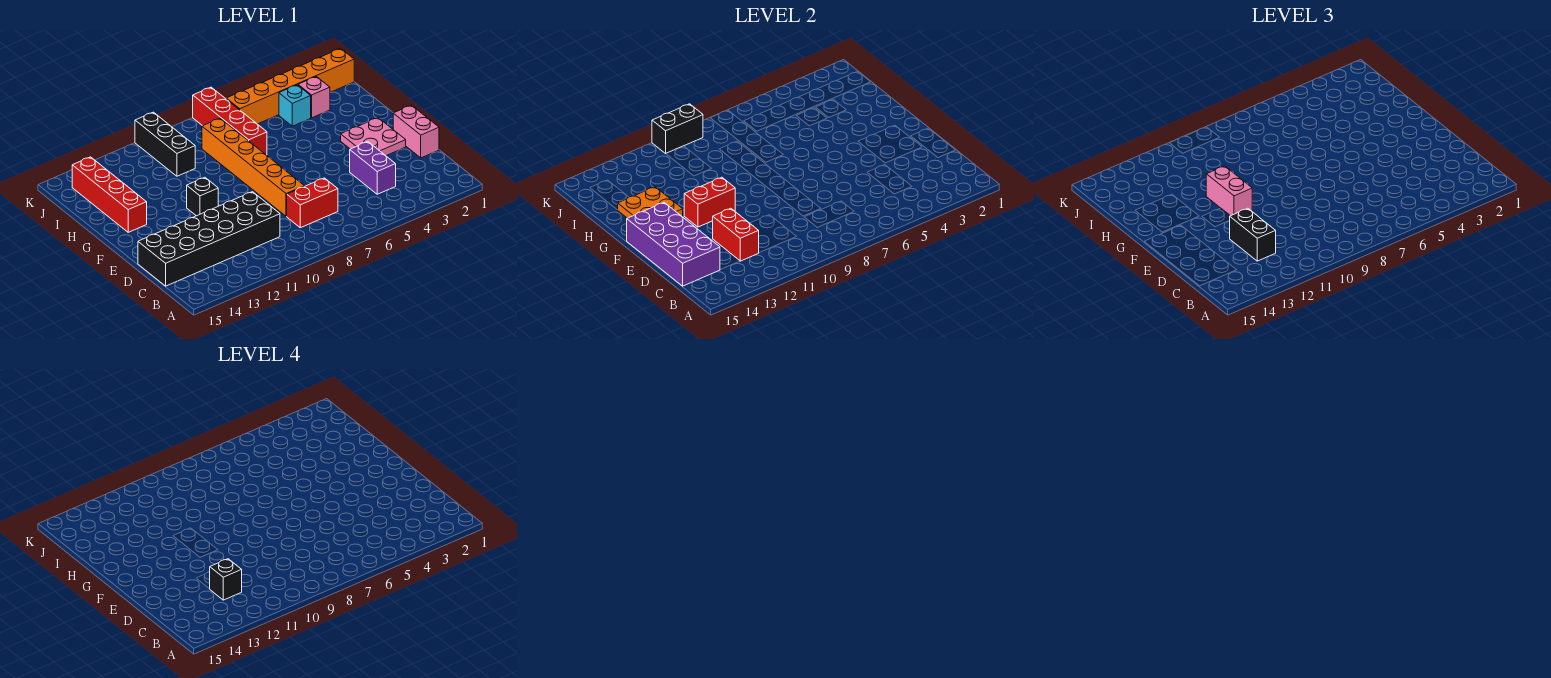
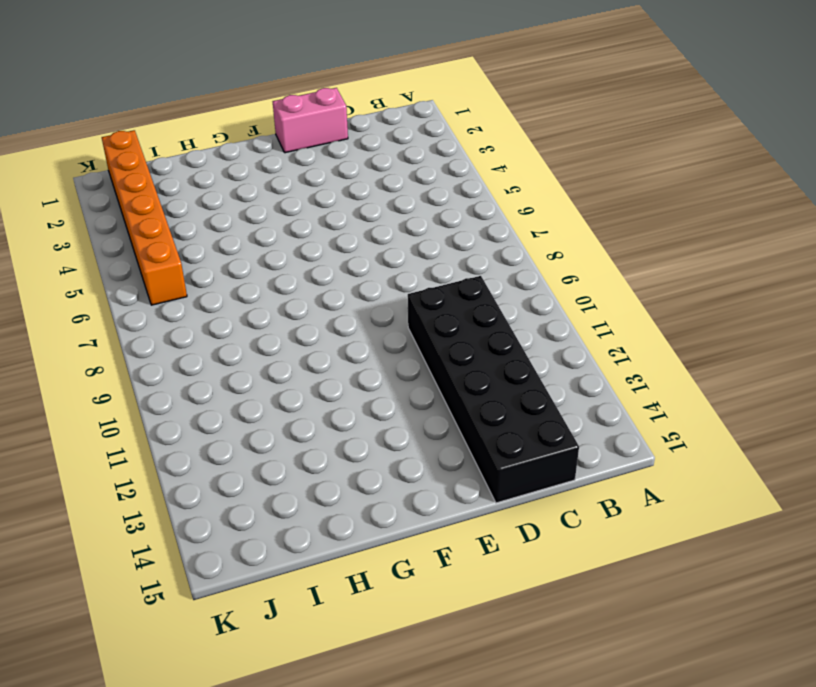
none -> purple 1x2 brick [350,142,396,194]
none -> red 1x2 brick [287,178,338,228]
none -> orange 1x6 brick [202,118,304,216]

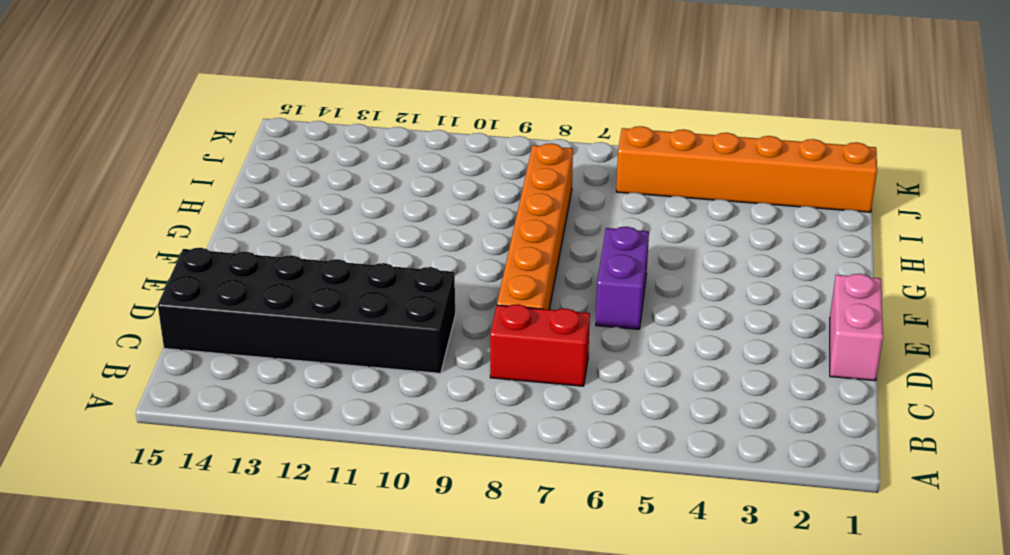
purple 1x2 brick [596,227,649,329] -> purple 1x2 brick moved to [350,142,396,194]
none -> pink 2x2 plate [341,118,406,156]
none -> black 1x1 brick [187,177,218,216]
none -> red 1x4 brick [72,157,147,232]

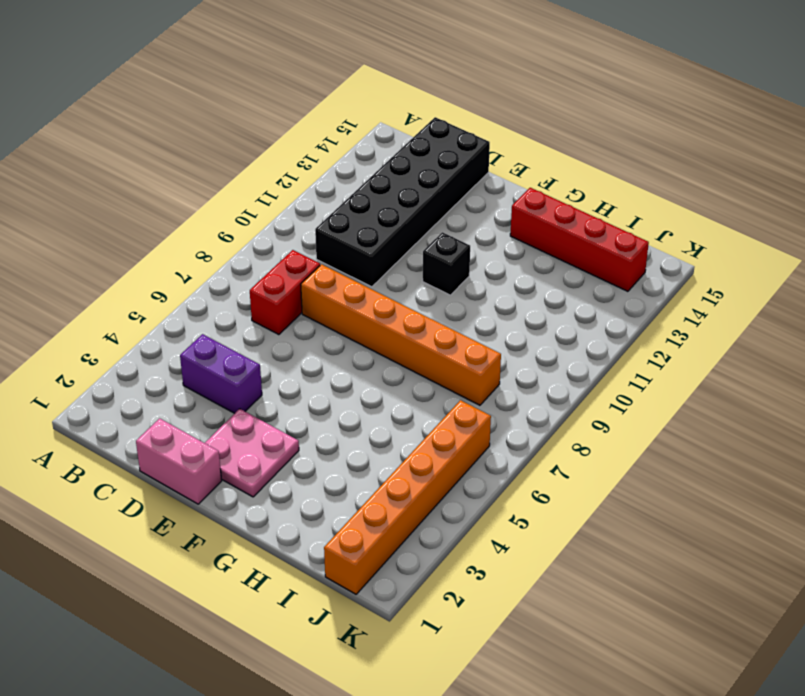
none -> red 1x4 brick [193,87,267,155]
none -> pink 1x1 brick [298,77,330,118]
none -> cyan 1x1 brick [279,85,311,126]

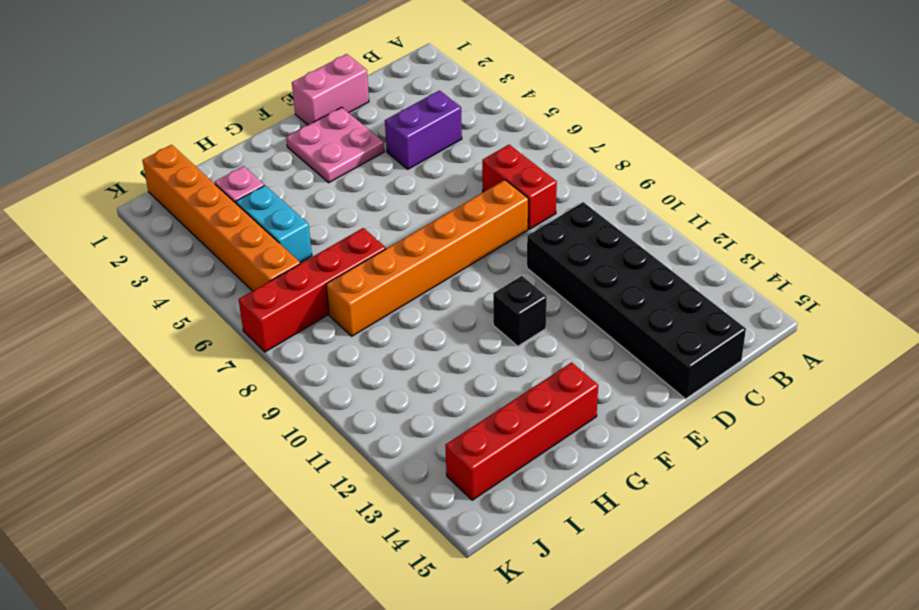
cyan 1x2 brick [236,185,312,263] -> cyan 1x1 brick [279,85,311,126]
none -> black 1x3 brick [135,112,195,176]
none -> red 1x2 brick [713,208,759,261]
none -> purple 2x4 brick [627,203,720,286]

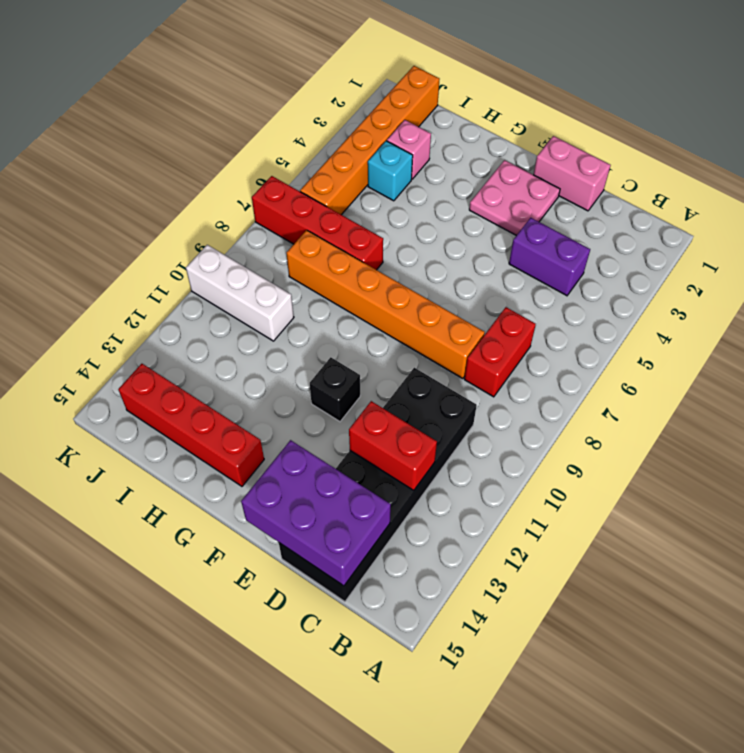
purple 2x3 brick [241,440,391,586] -> purple 2x4 brick [627,203,720,286]
white 1x3 brick [186,245,294,341] -> black 1x3 brick [135,112,195,176]
none -> red 1x2 brick [684,177,735,227]
none -> orange 2x2 plate [618,187,683,218]
none -> black 1x2 brick [652,104,703,153]

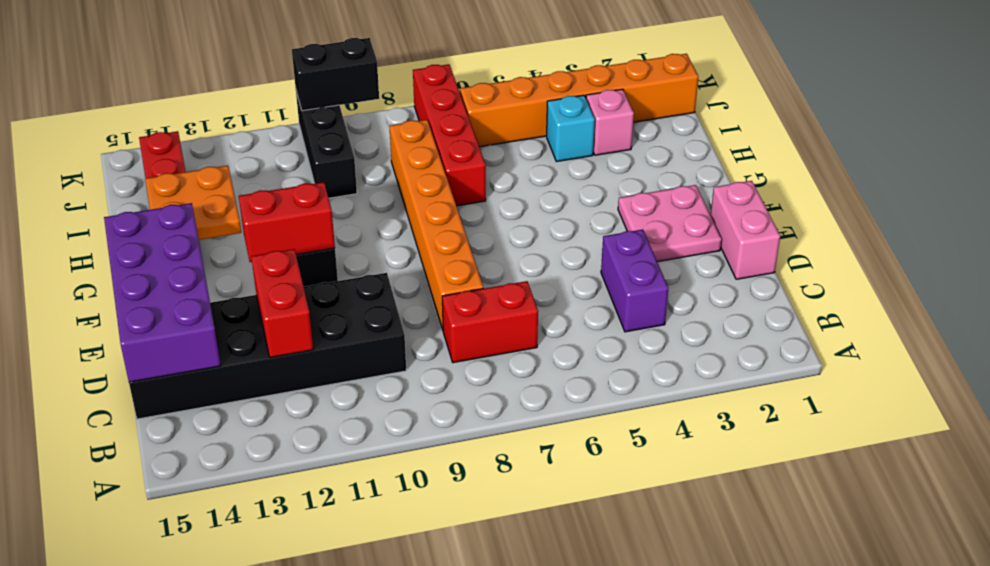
none -> black 1x2 brick [1229,208,1276,261]
none -> pink 1x2 brick [1206,166,1252,216]
none -> black 1x1 brick [210,559,242,600]

